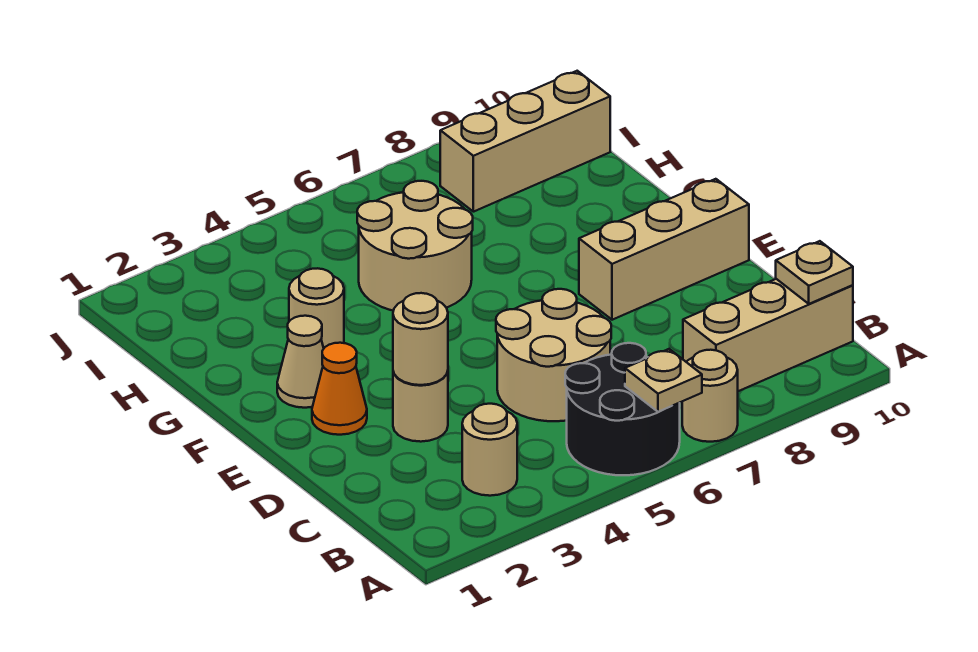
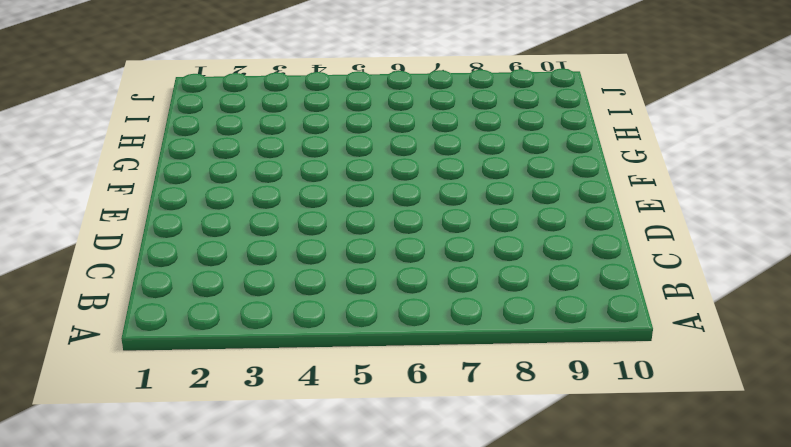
none -> black 2x2 round brick [565,343,680,475]
none -> tan 1x1 round brick [682,350,738,442]
none -> tan 1x1 round brick [462,404,517,496]

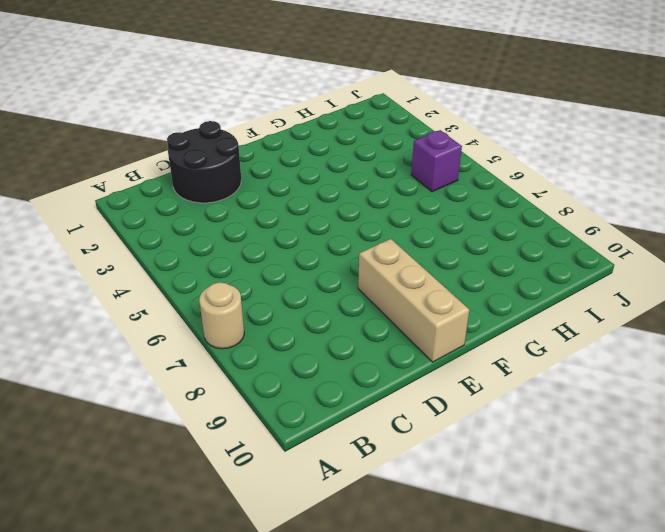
black 2x2 round brick [167,121,241,203] -> black 2x2 round brick moved to [565,343,680,475]
purple 1x1 brick [411,130,462,192] -> none
none -> tan 1x1 round brick [462,404,517,496]
none -> tan 1x3 brick [683,279,853,391]
none -> tan 2x2 round brick [496,289,611,421]

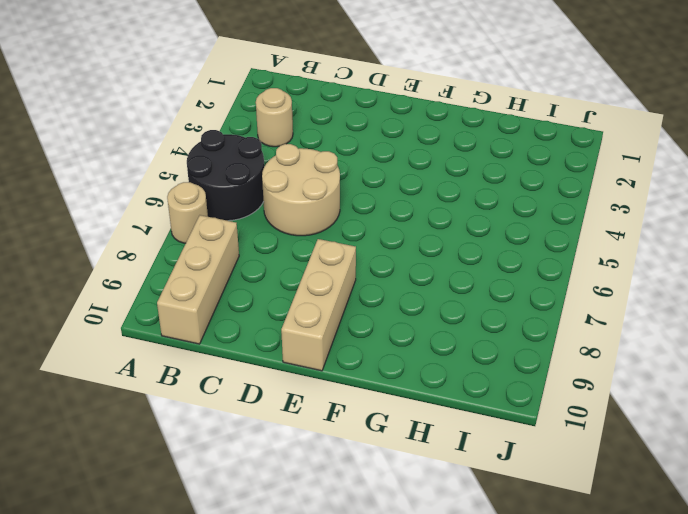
none -> tan 1x1 round brick [393,371,448,442]
none -> orange 1x1 cone [312,343,367,435]
none -> tan 1x1 cone [277,316,324,408]

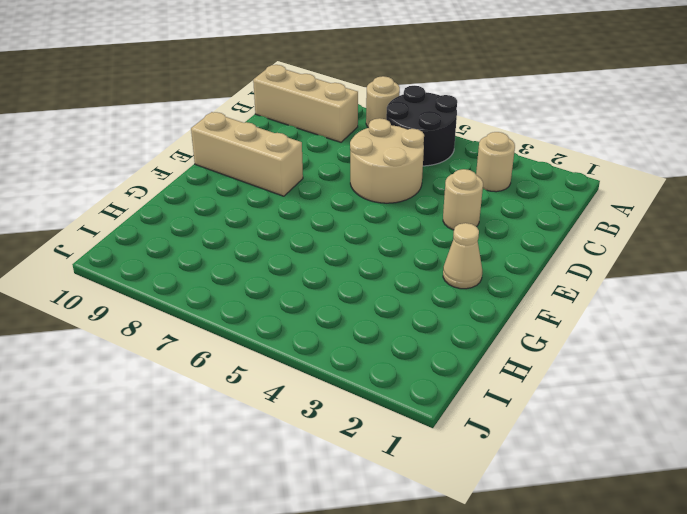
none -> orange 1x1 cone [312,343,367,435]
none -> tan 1x1 round brick [289,268,344,348]
none -> tan 2x2 round brick [357,181,473,311]

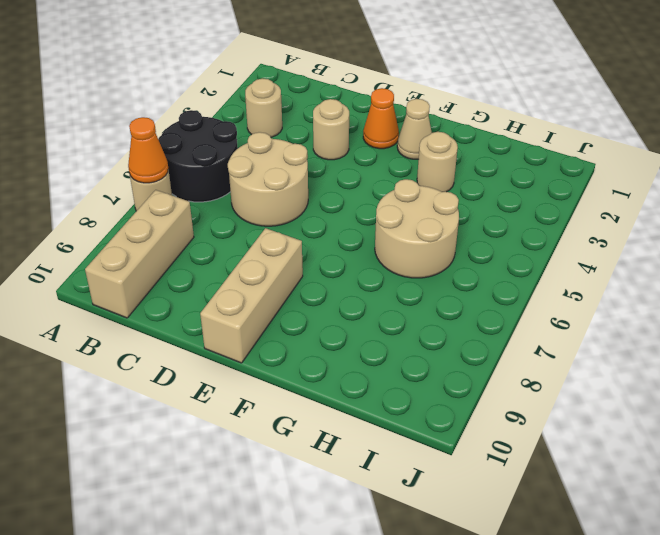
orange 1x1 cone [128,117,168,183] -> none
none -> tan 1x3 brick [440,71,610,212]
none -> tan 1x1 plate [625,349,702,412]
none -> tan 1x1 plate [776,241,853,304]

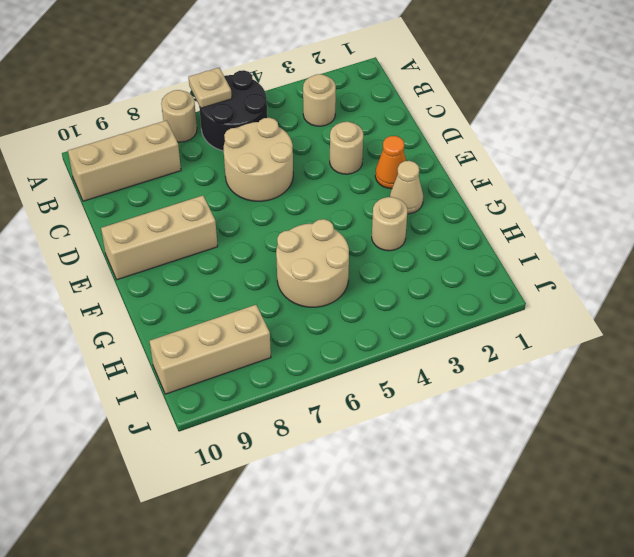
none -> tan 1x1 plate [776,241,853,304]
none -> tan 1x1 round brick [393,293,448,385]

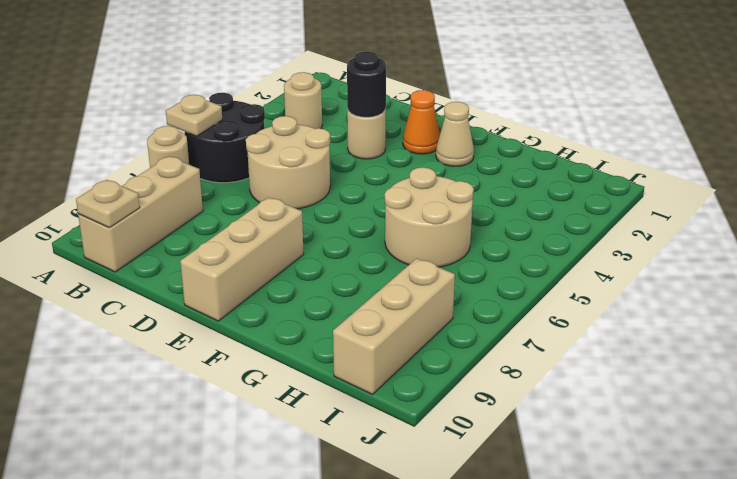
black 1x1 round brick [347,52,386,117] -> tan 1x1 round brick [393,293,448,385]
none -> tan 1x1 round brick [289,268,344,348]

